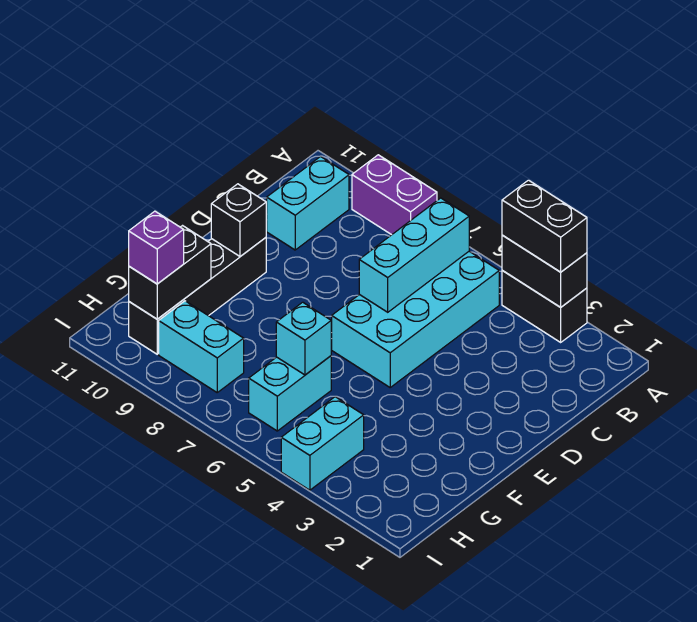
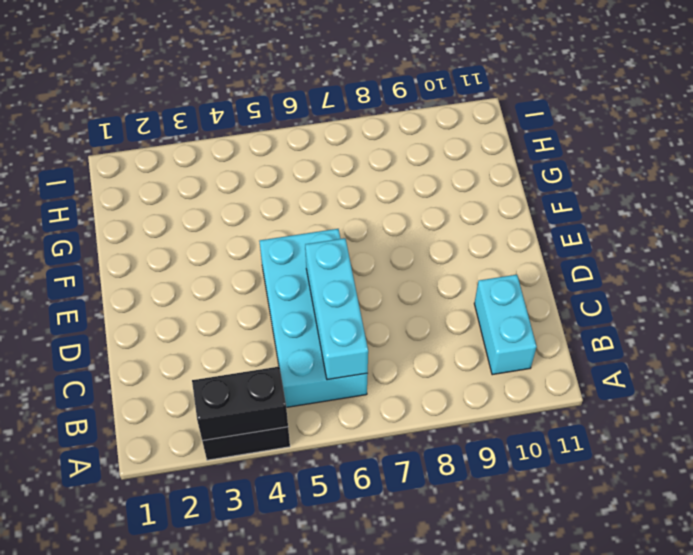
none -> purple 1x2 brick [352,155,437,235]
none -> black 1x4 brick [129,237,266,354]
none -> cyan 1x2 brick [249,356,331,431]

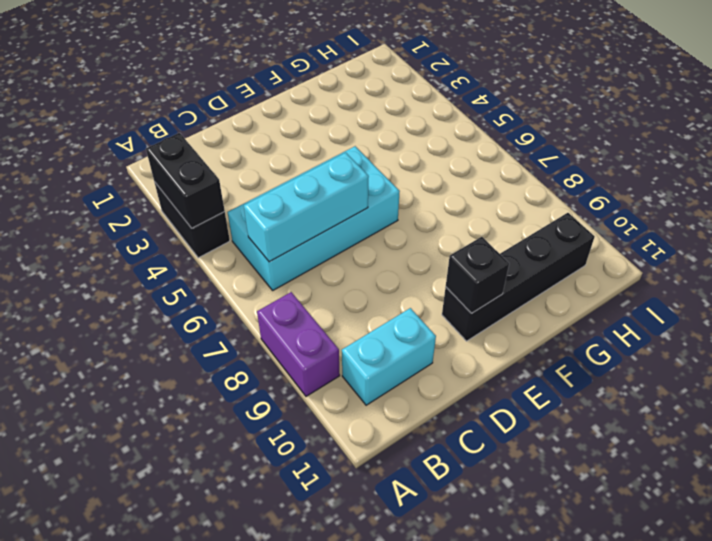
none -> cyan 1x2 brick [249,356,331,431]
none -> cyan 1x2 brick [281,397,364,490]
none -> cyan 1x2 brick [159,301,244,392]

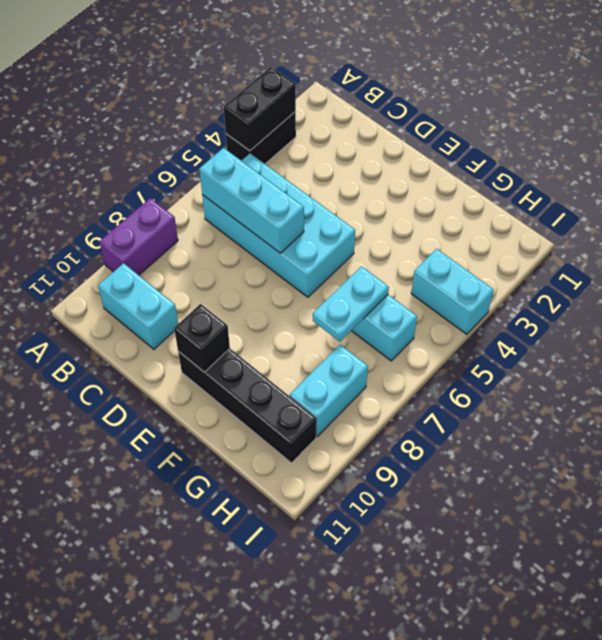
cyan 1x2 plate [313,266,389,341] -> cyan 1x1 brick [276,302,331,375]
none -> black 1x2 brick [129,226,211,319]
none -> black 1x2 brick [502,180,587,272]
none -> purple 1x1 brick [129,211,184,284]

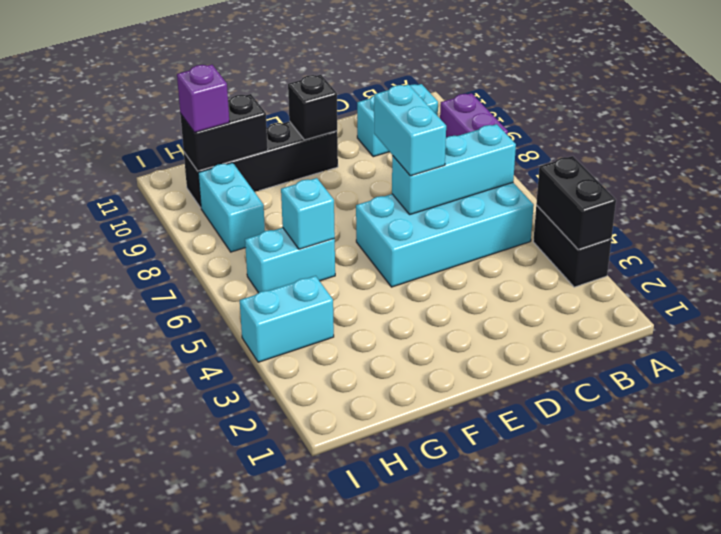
cyan 1x2 brick [374,85,446,176] -> none
none -> black 1x2 brick [502,180,587,272]

